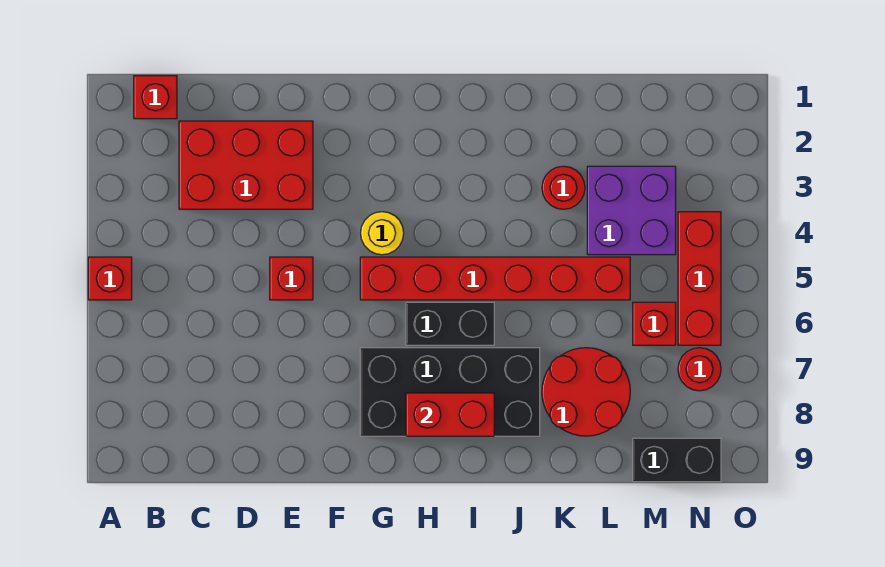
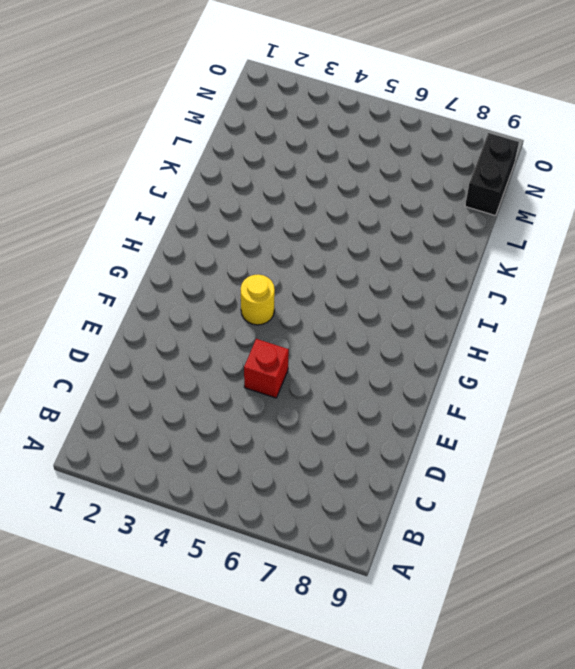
none -> red 1x1 brick [88,257,132,300]
none -> red 1x1 brick [134,76,177,119]
none -> red 2x3 brick [179,121,313,209]

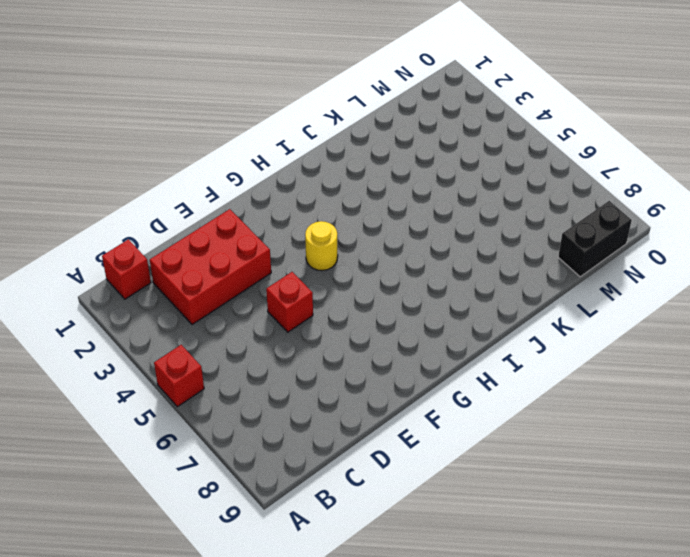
none -> red 1x6 brick [360,257,630,300]
none -> black 2x4 brick [360,348,540,436]
none -> black 1x2 brick [406,302,494,345]

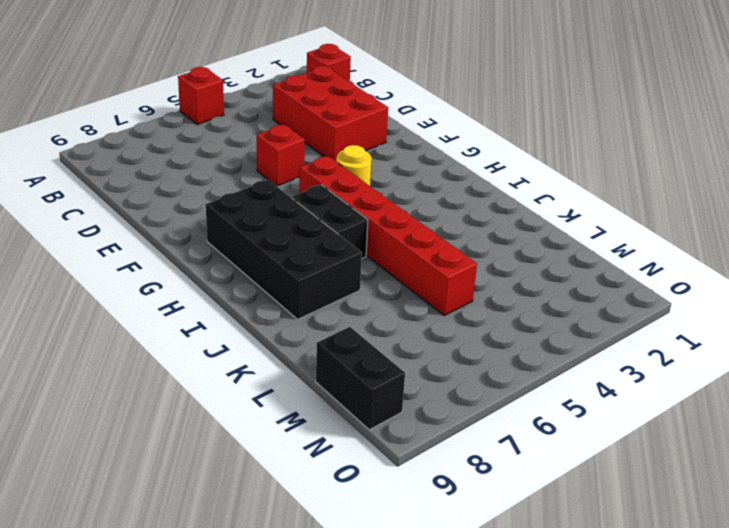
none -> red 1x1 round brick [542,166,585,209]
none -> red 2x2 round brick [542,348,630,436]
none -> purple 2x2 brick [587,166,676,255]

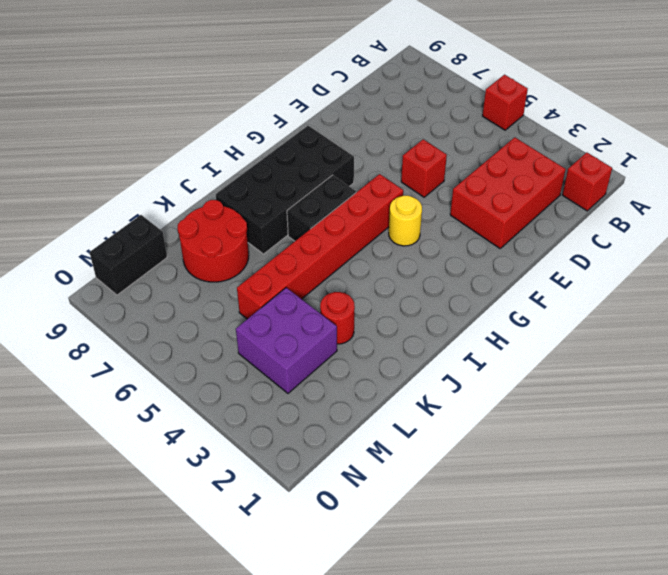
none -> red 1x1 brick [633,302,676,345]
none -> red 1x3 brick [678,212,721,345]
none -> red 1x1 round brick [678,348,721,391]

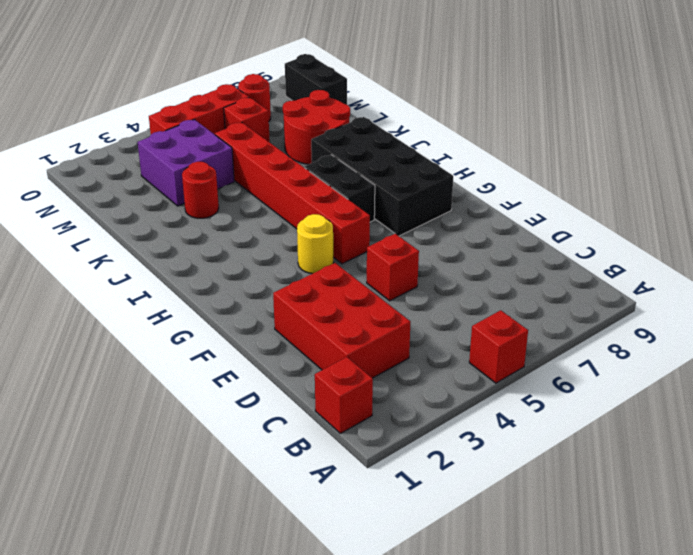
none -> red 1x2 brick [406,393,494,436]

